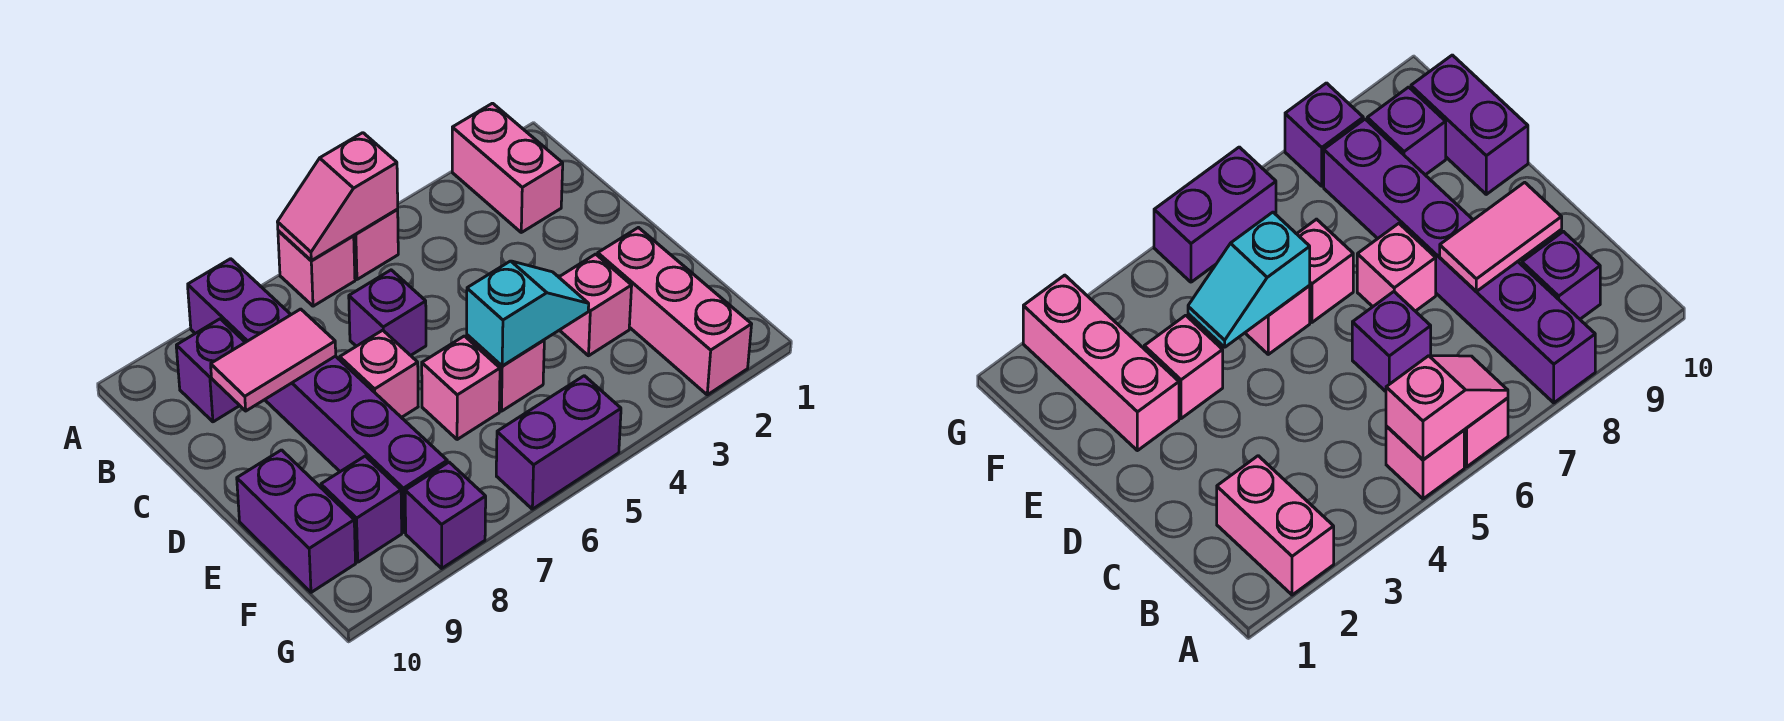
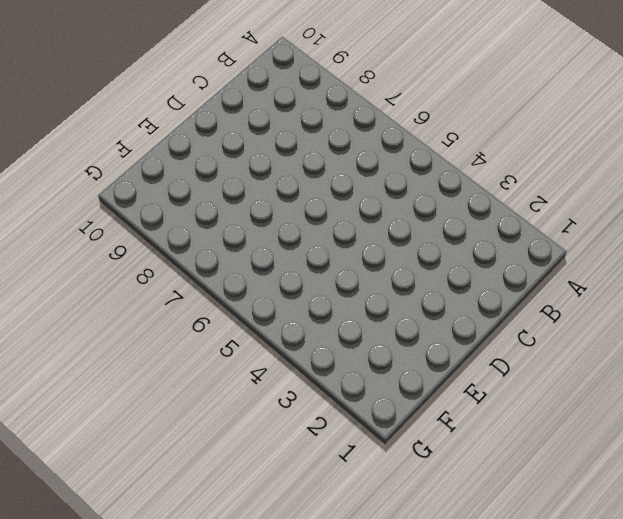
none -> pink 1x2 brick [452,103,563,232]
none -> pink 1x1 brick [354,210,398,279]
none -> pink 1x1 brick [278,231,355,306]

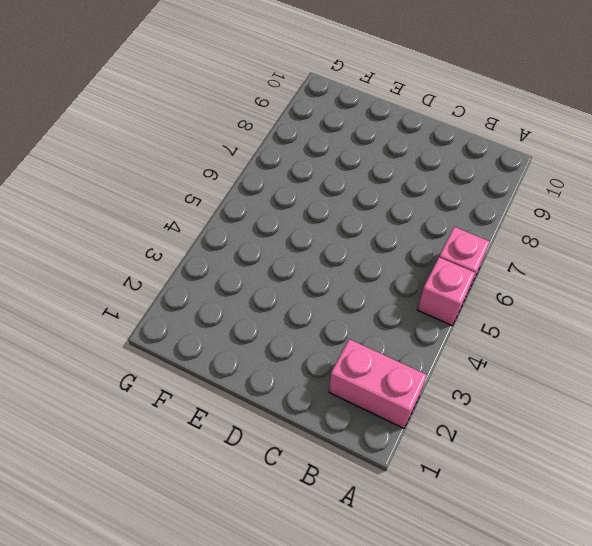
none -> purple 1x6 brick [188,259,447,532]
none -> purple 1x1 brick [176,319,245,422]
none -> purple 1x1 brick [349,270,426,355]

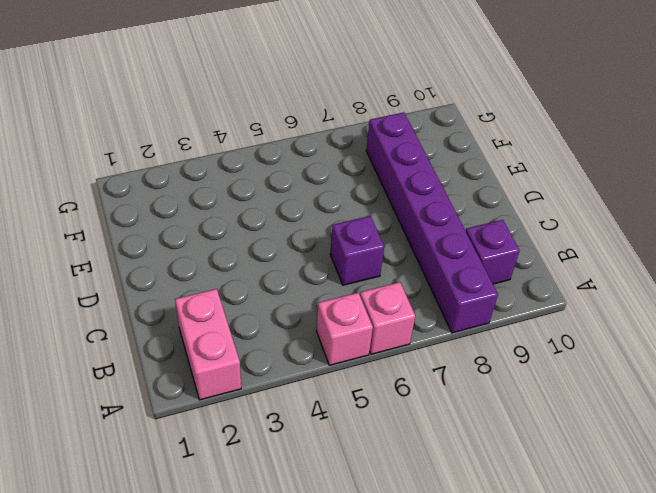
none -> pink 1x1 brick [340,330,418,418]
none -> pink 1x3 brick [598,228,752,395]
none -> pink 1x1 brick [559,254,632,356]

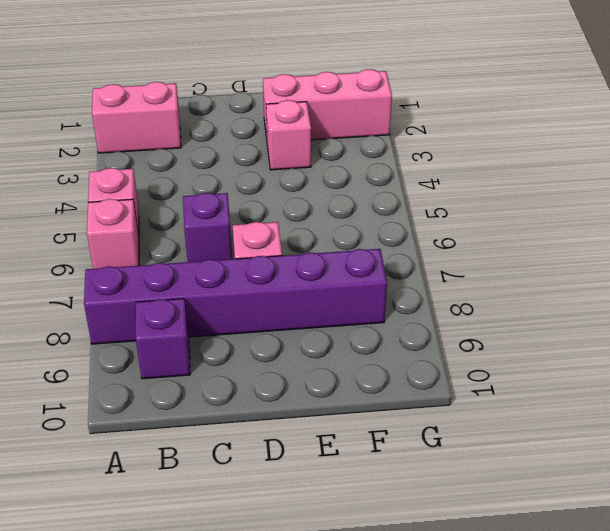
none -> pink 1x1 brick [467,335,544,411]
none -> pink 1x1 brick [422,336,500,440]
none -> purple 1x2 brick [237,450,356,592]

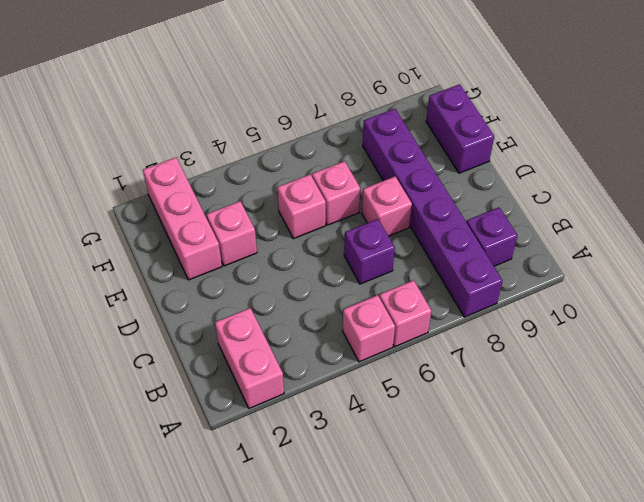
none -> purple 1x1 brick [321,456,402,562]
none -> purple 1x2 brick [496,376,621,509]
none -> purple 1x1 brick [405,462,486,568]

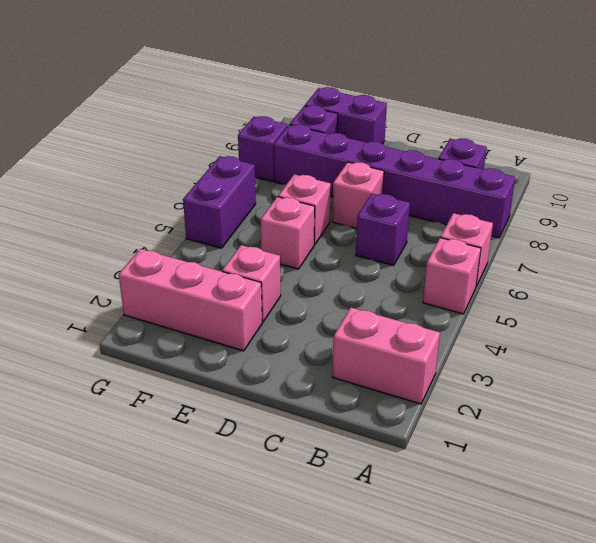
none -> pink 1x2 slope [278,133,398,261]
none -> pink 1x2 tile [211,309,336,411]
none -> cyan 1x2 slope [467,261,589,366]

